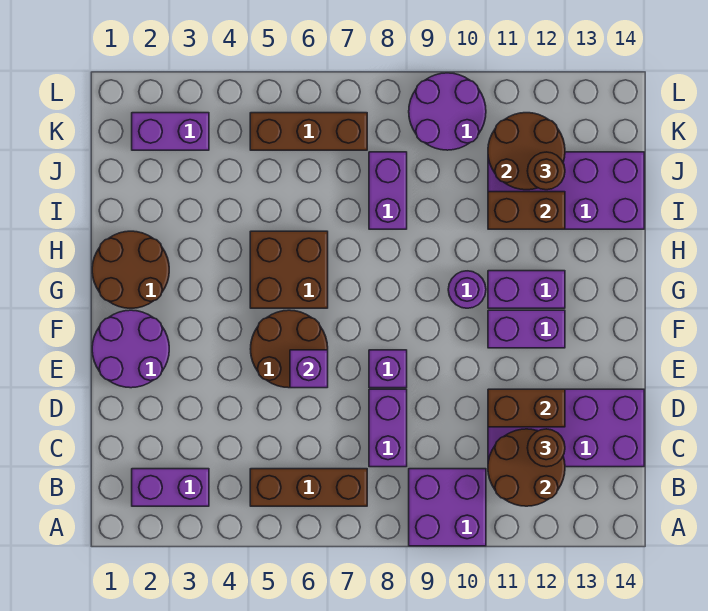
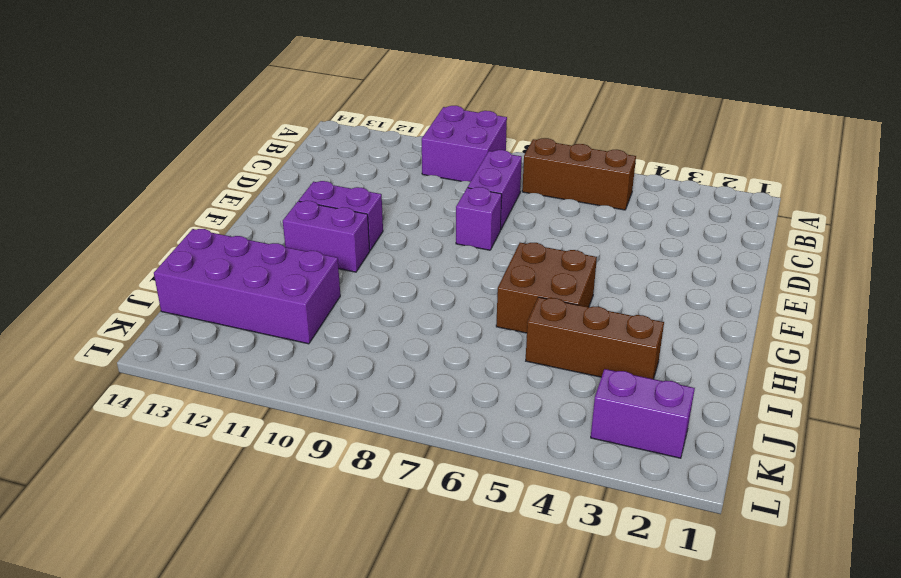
brown 1x3 brick [526,297,664,379] -> brown 1x3 brick moved to [250,113,367,150]
none -> purple 1x2 brick [132,469,209,506]
none -> purple 2x4 brick [488,389,644,467]
none -> purple 2x2 round brick [92,310,169,388]

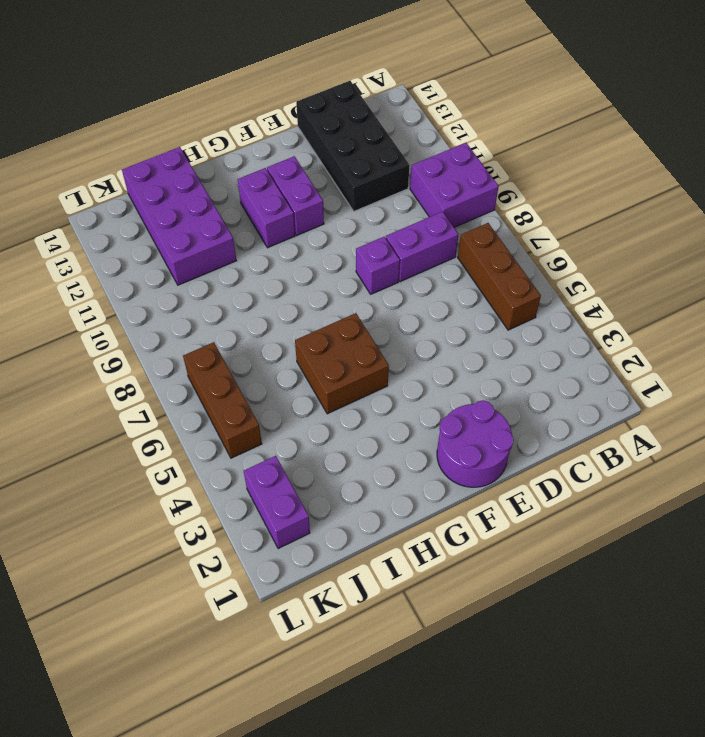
black 2x4 brick [296,81,410,211] -> purple 2x4 brick [488,389,644,467]
none -> purple 1x2 brick [132,469,209,506]
none -> brown 2x2 round brick [251,310,328,388]
none -> brown 2x2 round brick [92,231,169,308]

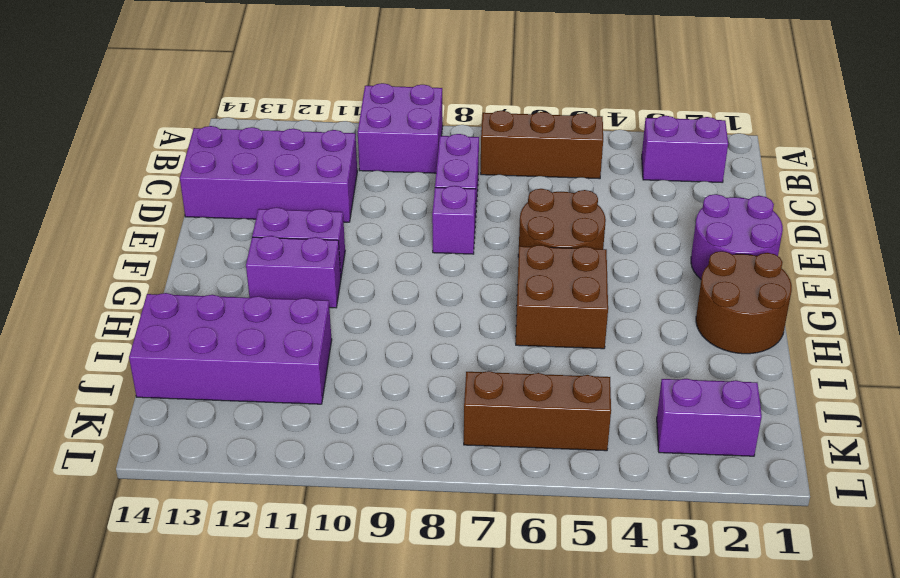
none -> purple 1x1 round brick [448,271,486,308]
none -> purple 1x2 brick [369,152,407,229]
none -> purple 2x2 round brick [409,73,486,150]

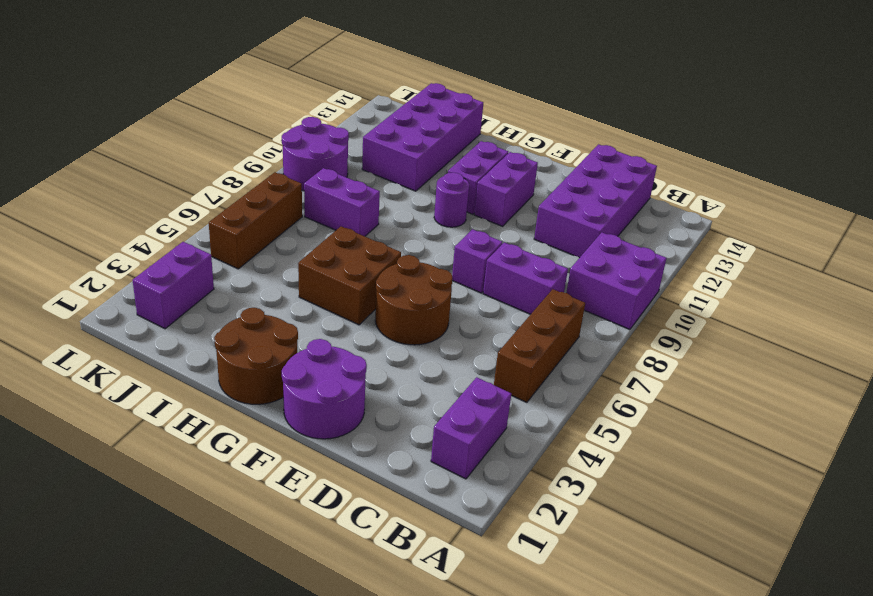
none -> brown 2x2 round brick [488,429,565,506]
none -> brown 1x2 brick [488,389,565,427]
none -> purple 1x1 brick [290,350,328,388]

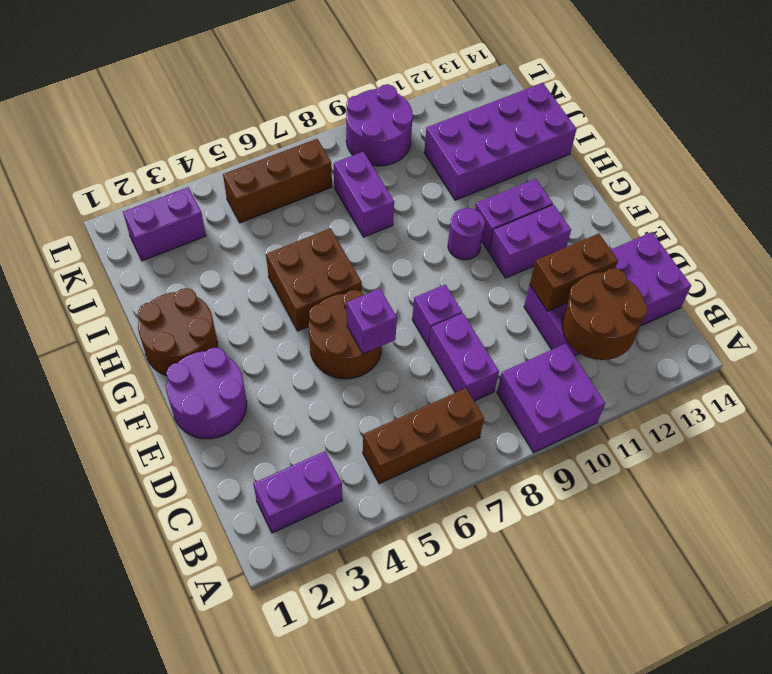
none -> brown 1x2 brick [488,192,565,229]
none -> brown 2x2 round brick [488,113,565,190]
none -> brown 1x1 round brick [527,429,565,467]

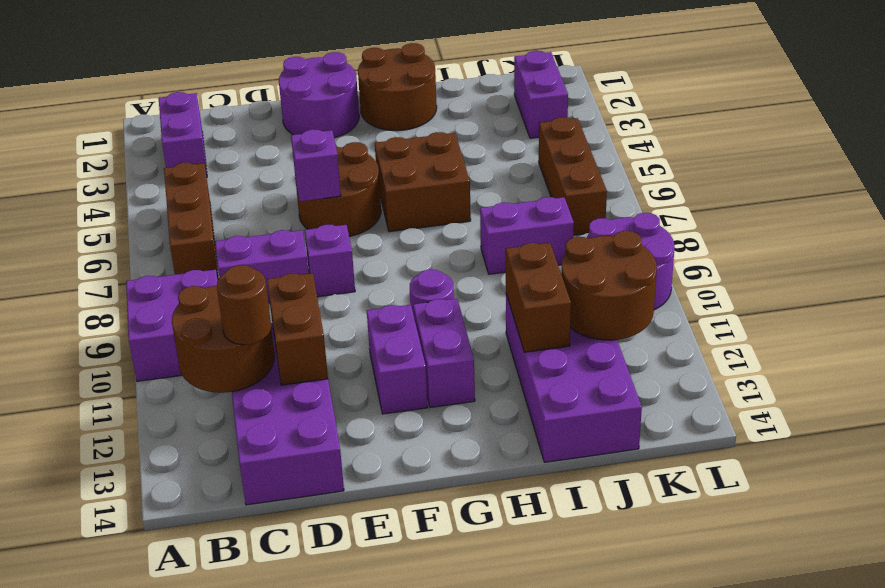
none -> brown 1x1 round brick [527,152,565,190]

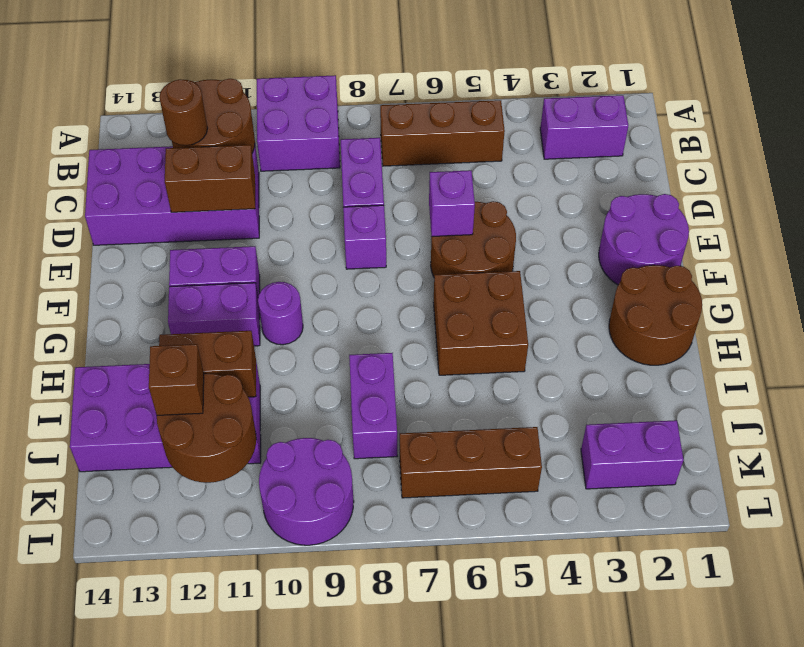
brown 1x1 brick [149,344,204,415] -> brown 1x1 round brick [527,152,565,190]

